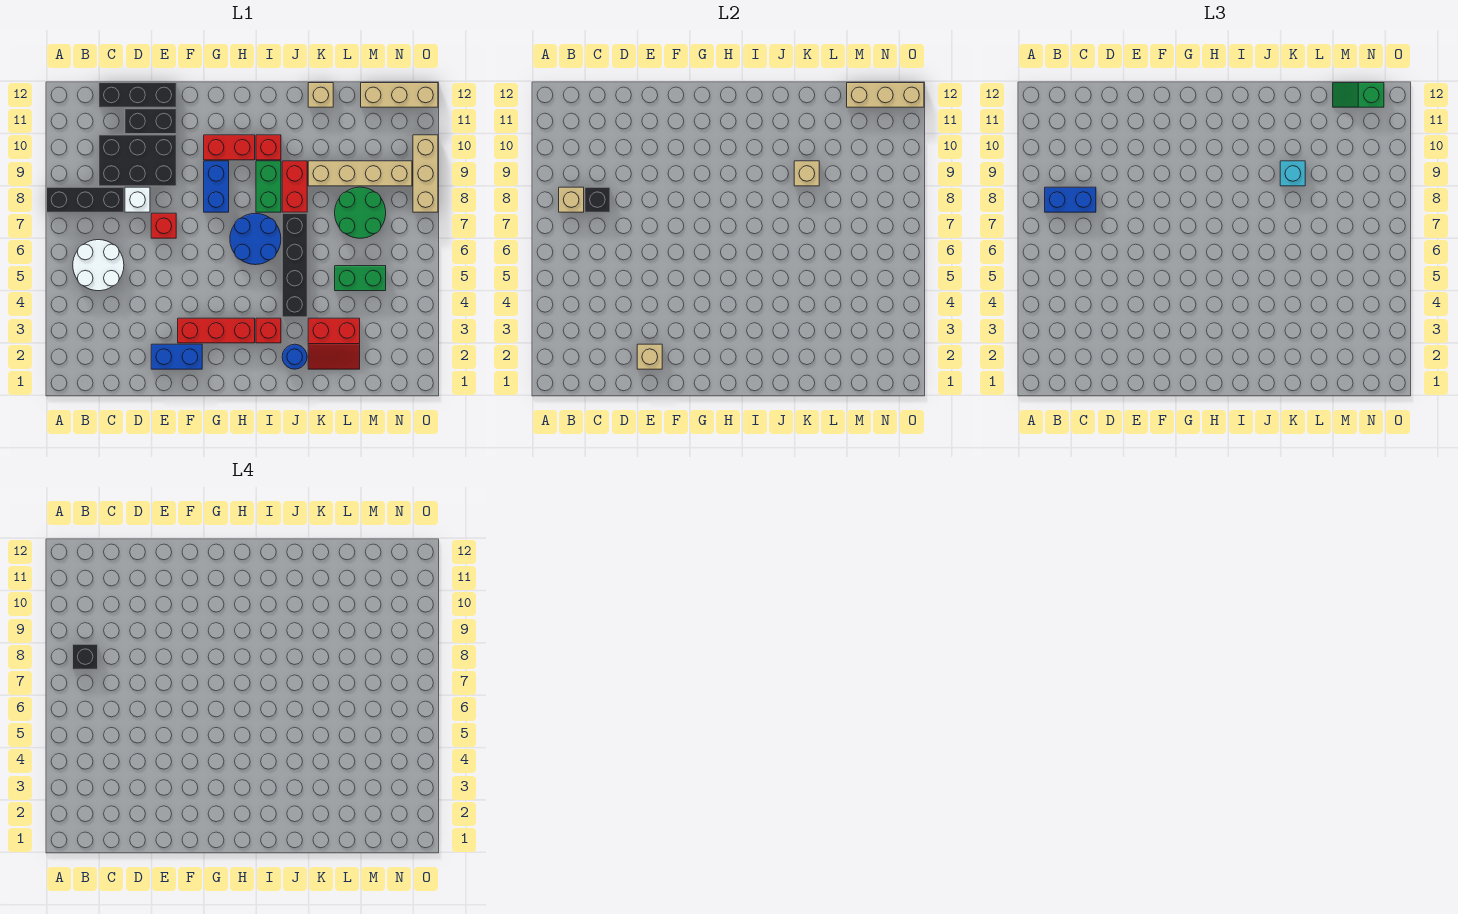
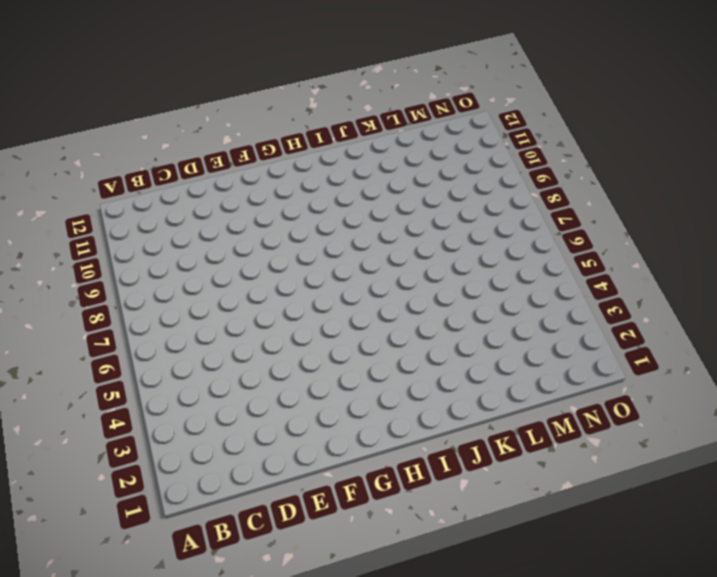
none -> black 1x3 brick [47,187,124,212]
none -> white 2x2 round brick [73,240,124,291]
none -> black 2x3 brick [99,135,176,186]
none -> black 1x3 brick [99,83,176,107]

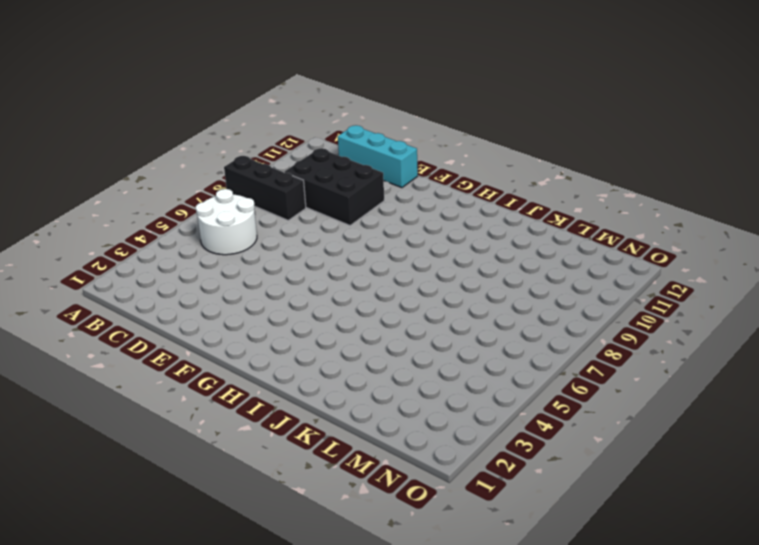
cyan 1x3 brick [338,125,418,188] -> black 1x3 brick [99,83,176,107]
none -> white 1x1 brick [125,187,150,212]
none -> black 1x2 brick [125,109,176,134]
none -> blue 1x2 brick [151,344,202,369]
none -> red 1x1 brick [151,213,176,238]

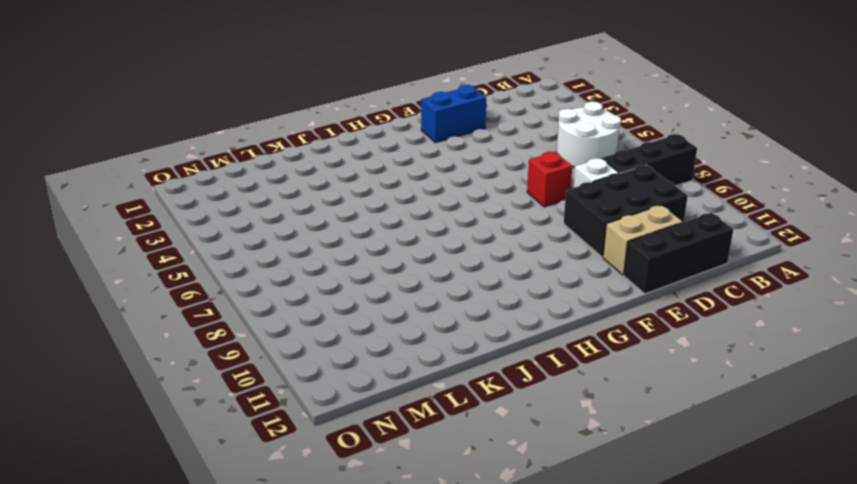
tan 1x2 brick [603,205,683,275] -> black 1x2 brick [125,109,176,134]
none -> red 1x3 brick [178,318,255,343]
none -> blue 1x2 brick [204,161,229,212]
none -> red 1x2 brick [204,135,255,160]
none -> blue 2x2 round brick [230,213,281,265]

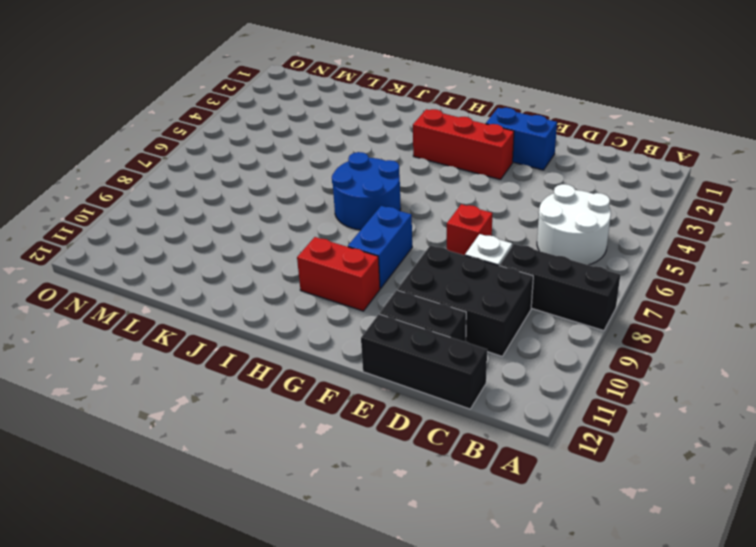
none -> red 1x1 brick [256,318,281,343]
none -> green 1x2 brick [256,161,281,212]
none -> red 1x1 brick [256,135,281,160]
none -> blue 1x1 round brick [282,344,307,369]

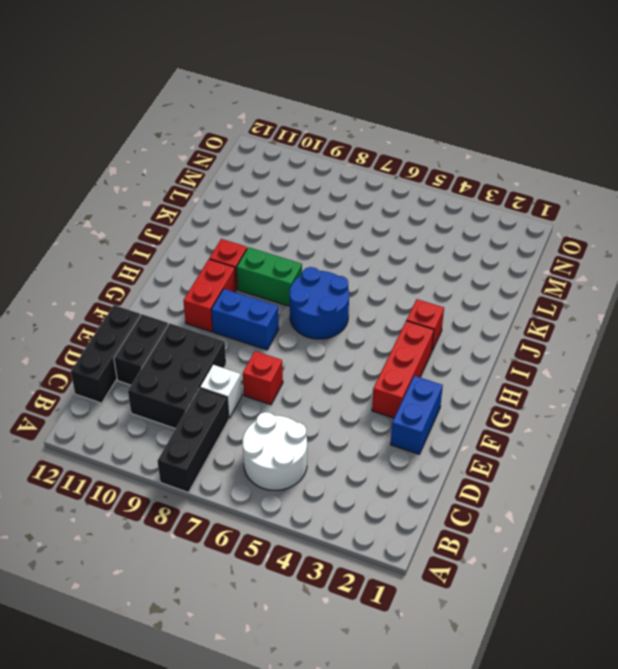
none -> blue 1x1 round brick [282,344,307,369]
none -> black 1x4 brick [282,213,307,317]
none -> red 1x2 brick [282,161,307,212]
none -> red 2x2 slope [308,318,360,369]

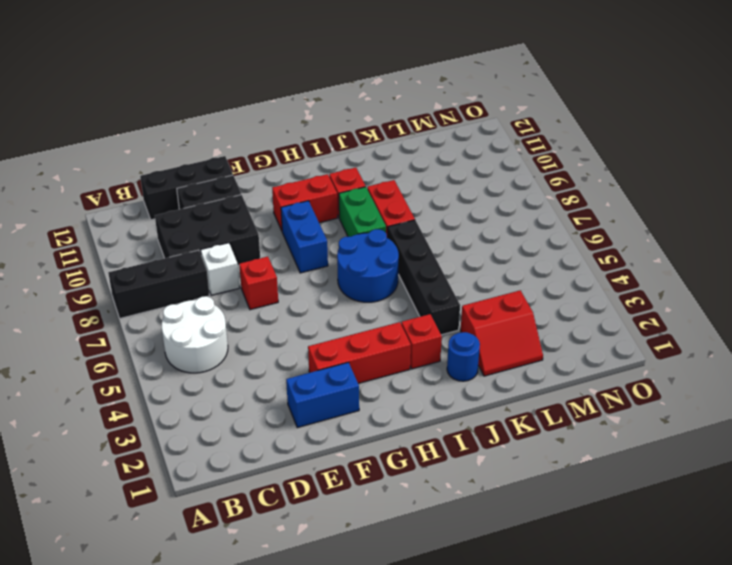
none -> tan 1x4 brick [308,161,412,186]
none -> tan 1x1 brick [308,83,333,107]
none -> green 1x2 brick [335,266,386,291]
none -> green 2x2 round brick [335,187,386,238]

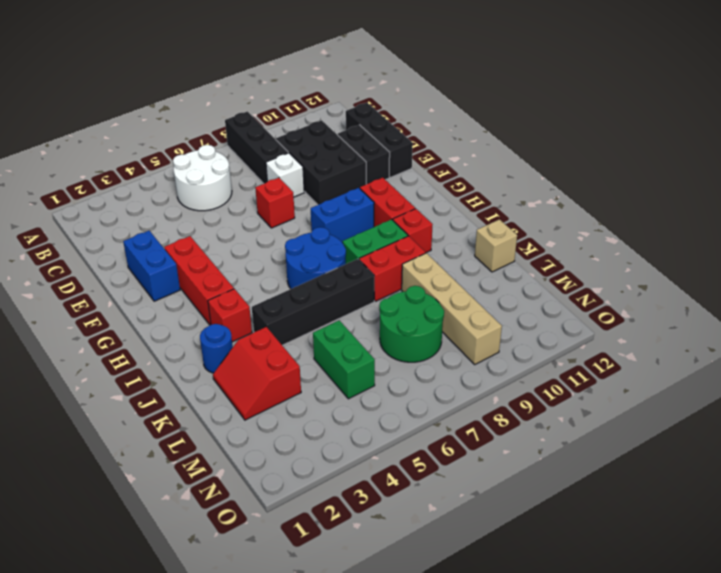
none -> tan 1x3 brick [361,83,438,107]
none -> tan 1x3 brick [413,135,438,212]
none -> tan 1x1 brick [559,187,584,212]
none -> black 1x1 brick [585,187,610,212]

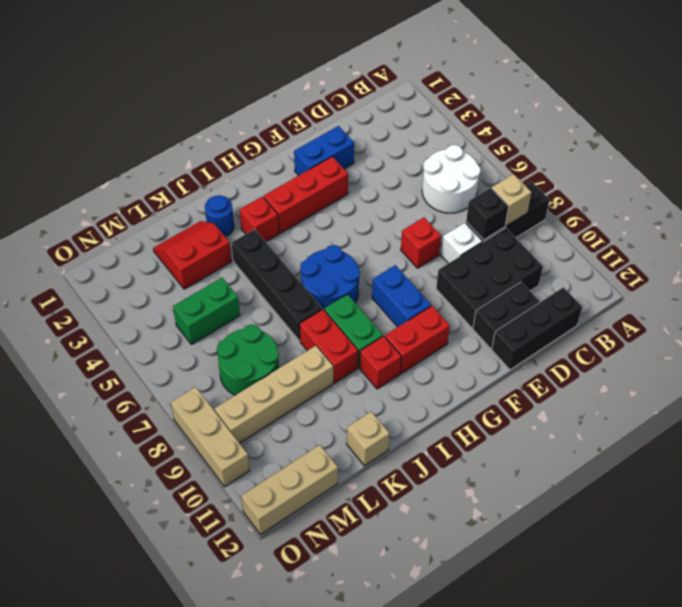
none -> tan 1x1 brick [637,344,662,369]
none -> tan 1x1 brick [794,161,819,186]
none -> tan 1x3 brick [847,83,924,107]
none -> blue 1x2 brick [1045,187,1096,212]

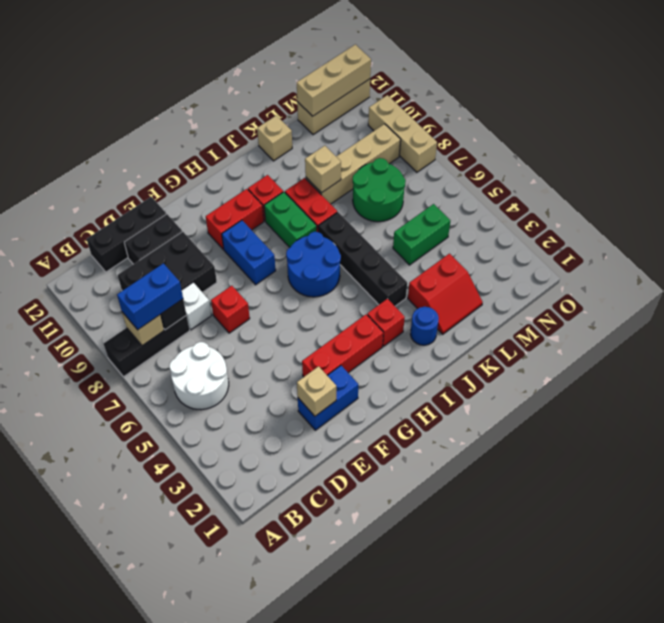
none -> cyan 1x1 brick [1280,161,1305,186]
none -> green 1x2 slope [1333,83,1384,107]
none -> black 1x1 brick [73,644,98,669]

